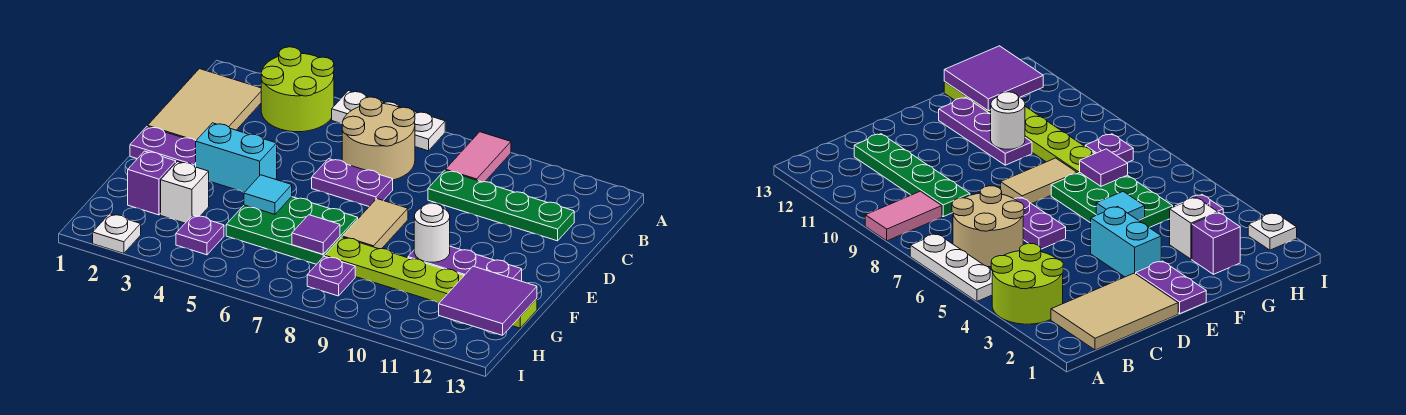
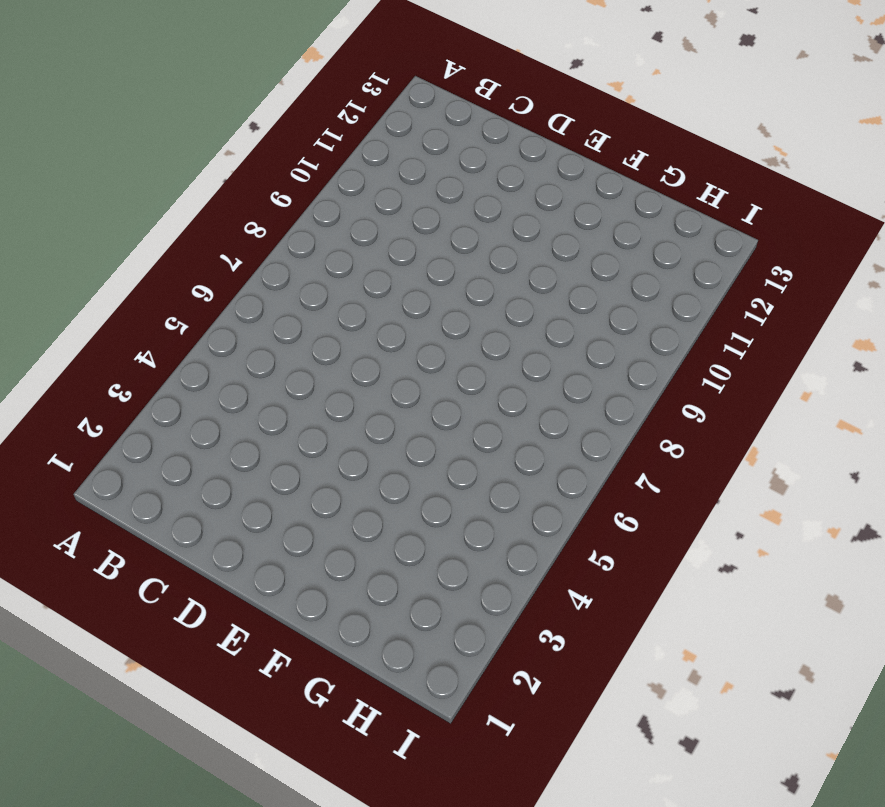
none -> lime 2x2 round brick [261,47,334,132]
none -> white 1x3 plate [332,91,445,151]
none -> pink 1x2 tile [445,132,511,182]

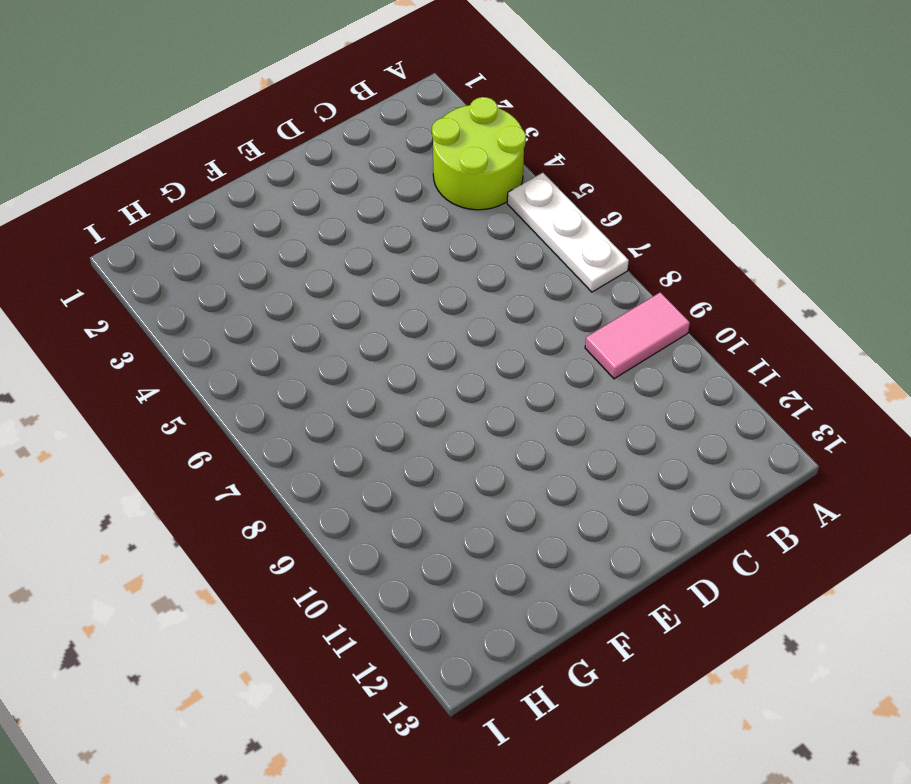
none -> tan 2x3 tile [148,69,261,140]
none -> tan 2x2 round brick [342,97,415,180]
none -> green 1x4 plate [428,170,574,241]

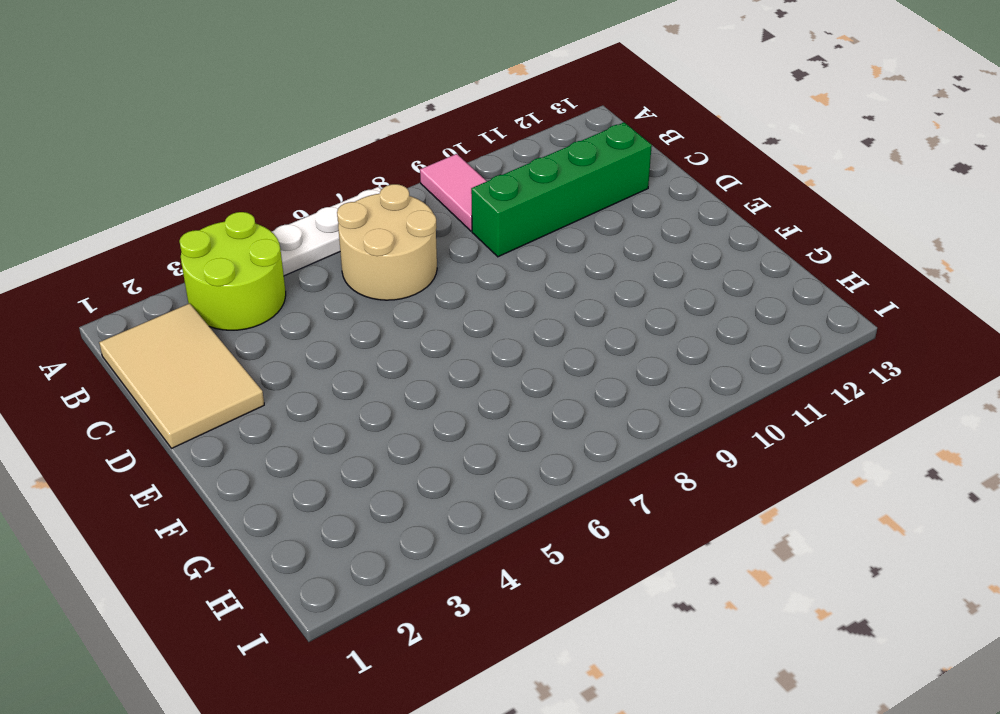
green 1x4 brick [471,123,652,257] -> green 1x4 plate [428,170,574,241]
none -> purple 1x2 plate [312,159,393,206]
none -> purple 1x2 plate [130,127,196,167]
none -> cyan 1x2 brick [196,123,277,192]

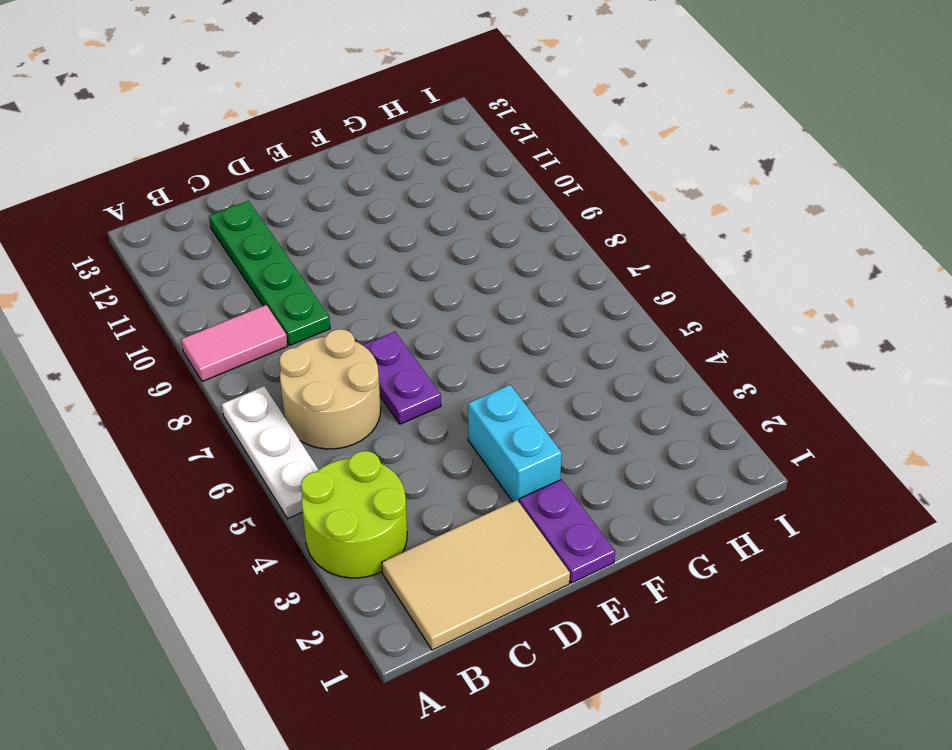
none -> tan 1x2 tile [342,199,408,249]
none -> green 2x3 plate [226,197,358,264]
none -> purple 1x3 plate [408,246,522,281]

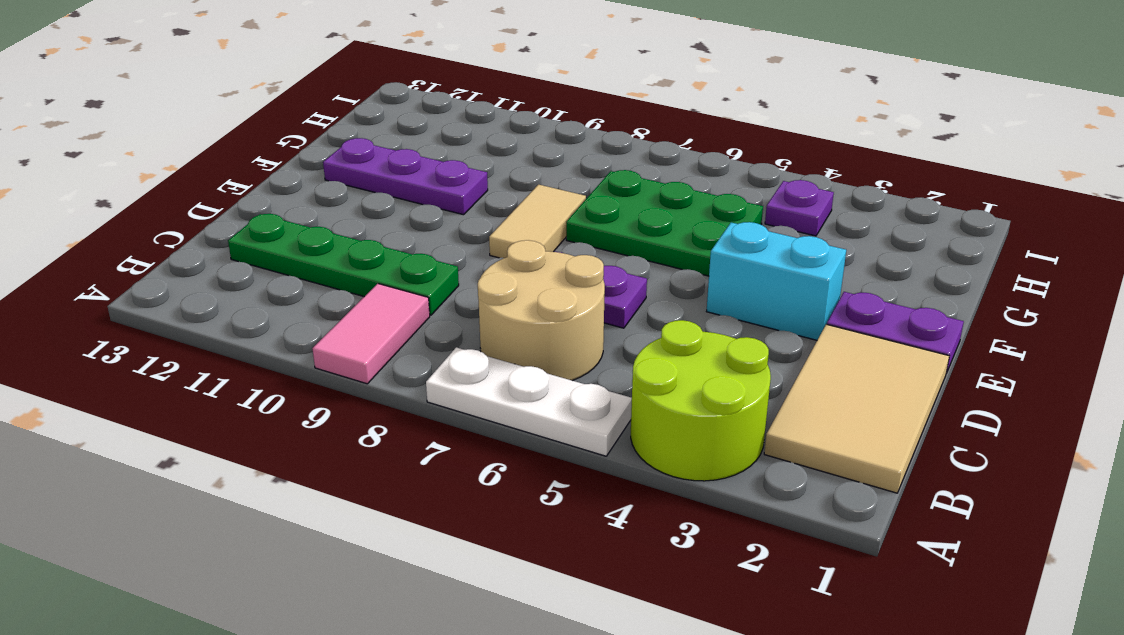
none -> purple 1x1 brick [128,151,176,215]
none -> white 1x1 brick [161,162,209,223]
none -> lime 1x6 plate [325,237,537,328]

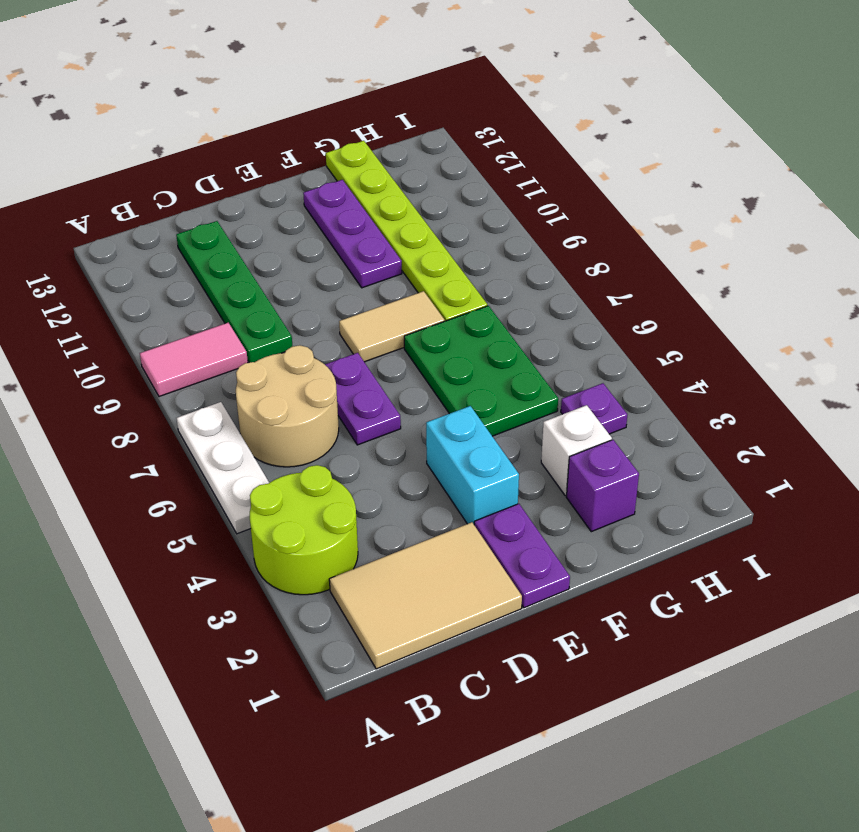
none -> purple 1x1 plate [307,256,355,296]
none -> white 1x1 plate [93,214,141,253]
none -> cyan 1x1 tile [244,175,292,214]

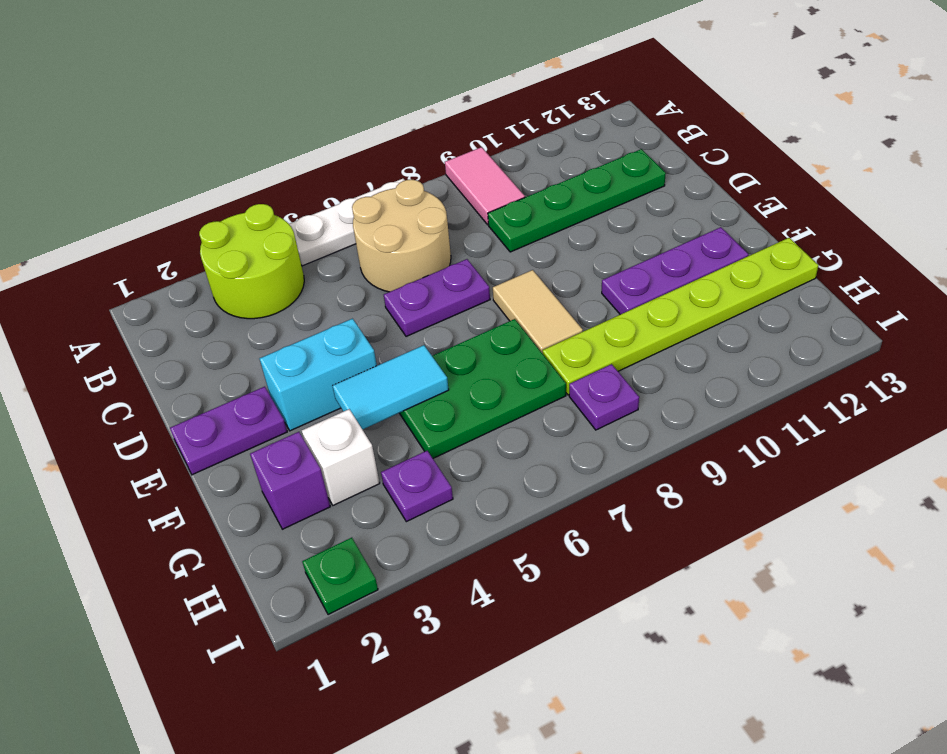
cyan 1x2 tile [333,345,449,429] -> cyan 1x1 tile [244,175,292,214]
green 1x1 plate [302,538,378,615] -> white 1x1 plate [93,214,141,253]
none -> tan 2x3 tile [148,69,261,140]
none -> white 1x1 round brick [414,203,450,262]
none -> purple 1x1 tile [292,215,340,254]

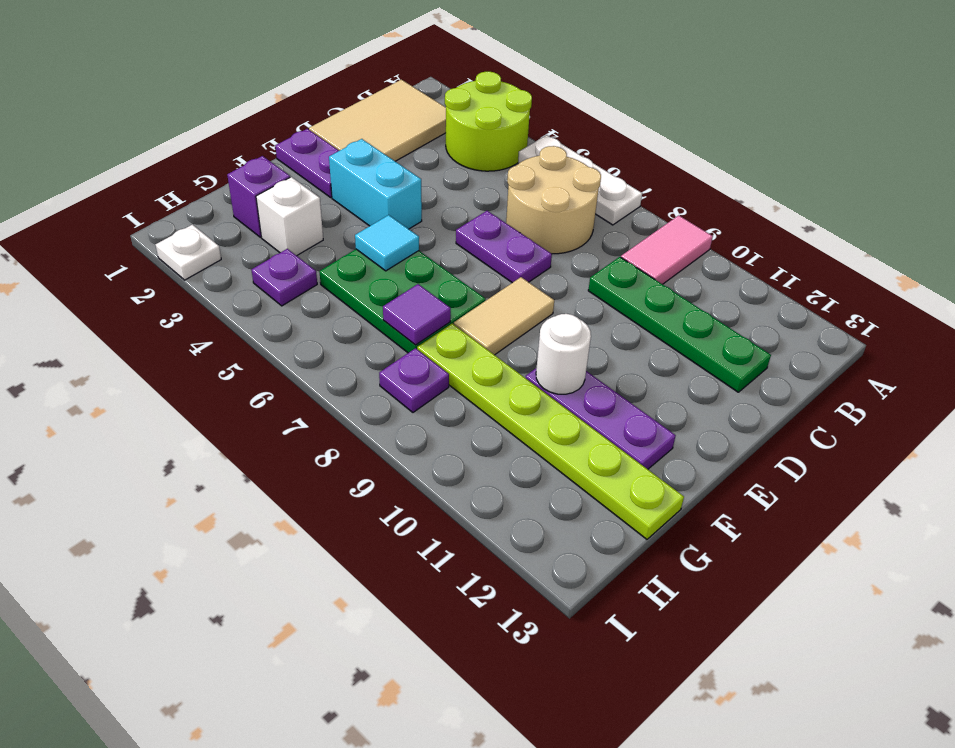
none -> purple 2x2 tile [439,266,537,335]

